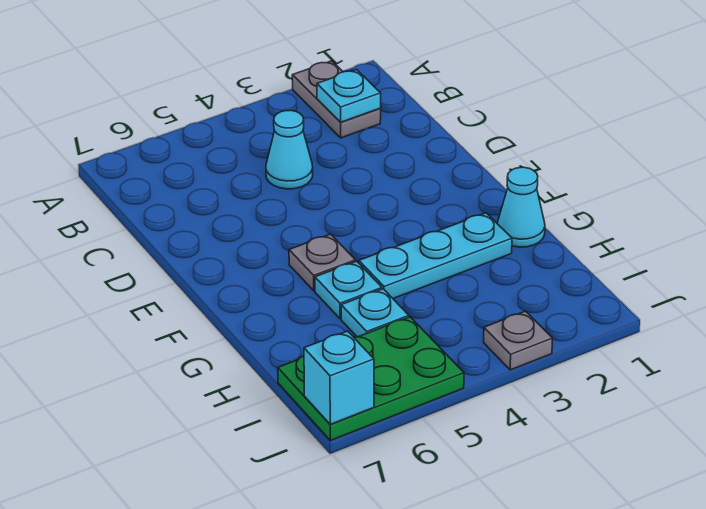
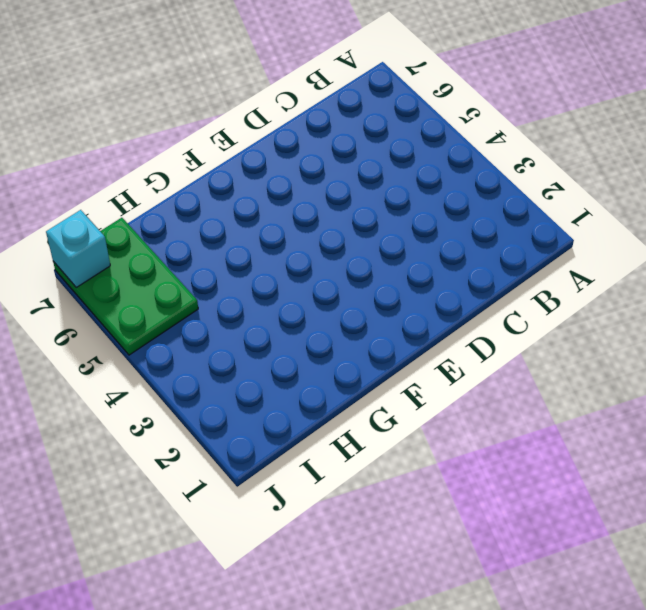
none -> grey 1x2 plate [292,61,381,138]
none -> cyan 1x1 cone [266,110,313,189]

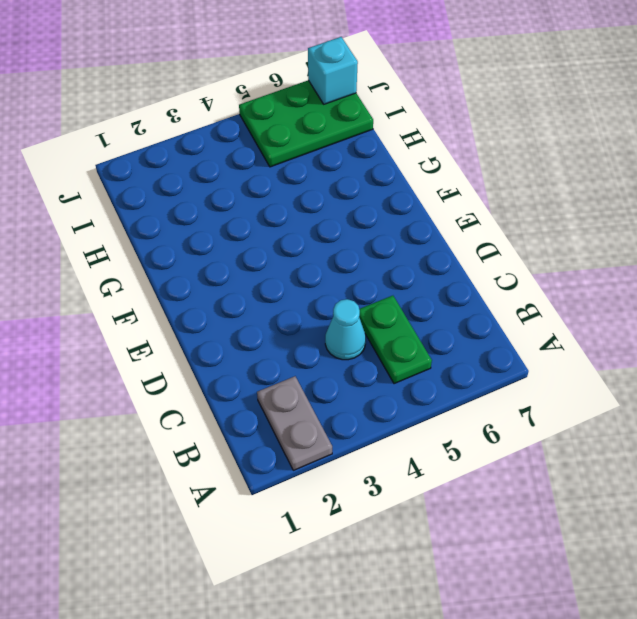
green 1x2 plate [359,296,432,384] -> none
none -> grey 1x1 plate [289,234,356,291]
none -> cyan 1x1 cone [497,167,545,247]

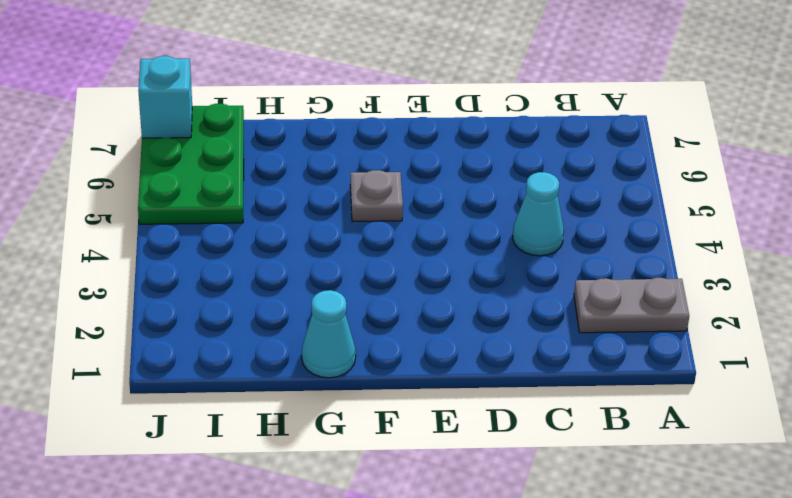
none -> cyan 1x3 plate [359,213,512,299]
none -> cyan 1x1 plate [315,261,382,319]

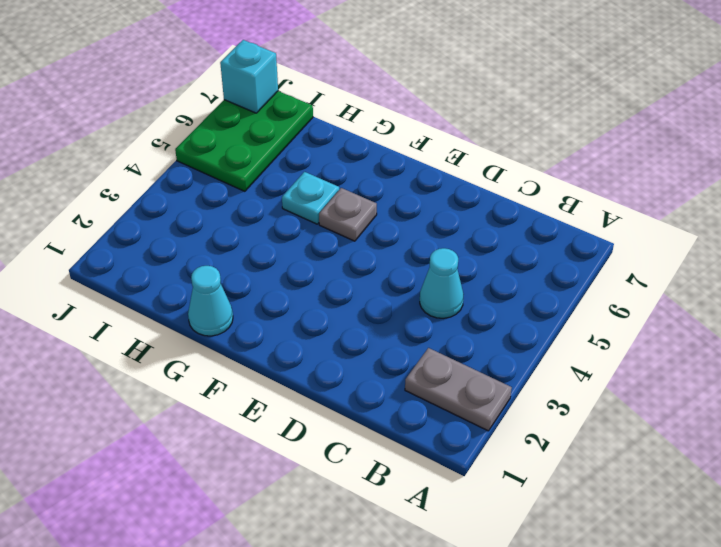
none -> cyan 1x3 plate [359,213,512,299]
none -> cyan 1x1 plate [341,289,409,337]

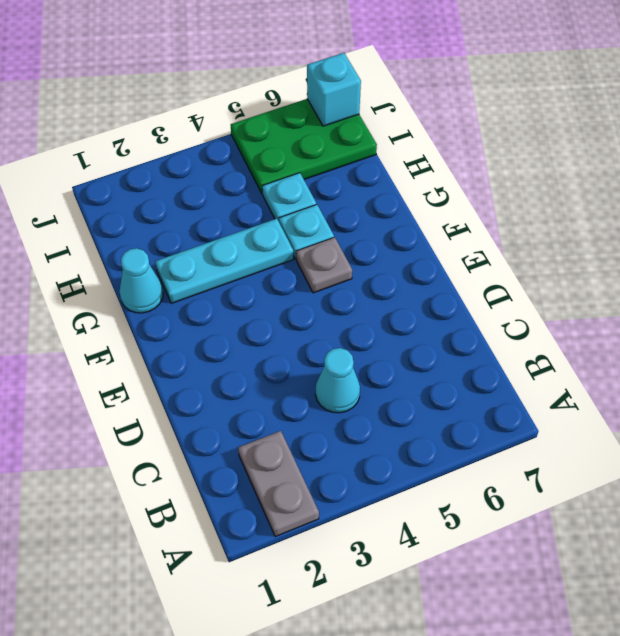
none -> grey 1x1 plate [484,311,553,370]
none -> cyan 1x1 plate [317,70,381,122]

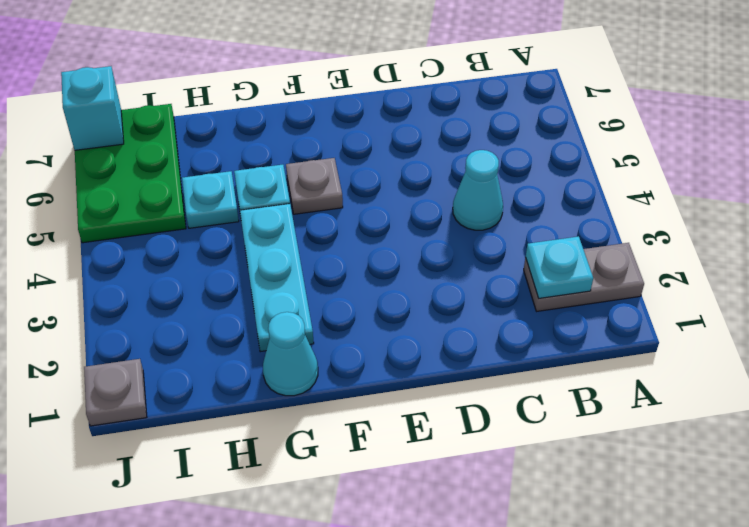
grey 1x1 plate [84,359,147,426] -> grey 1x1 plate moved to [484,311,553,370]

